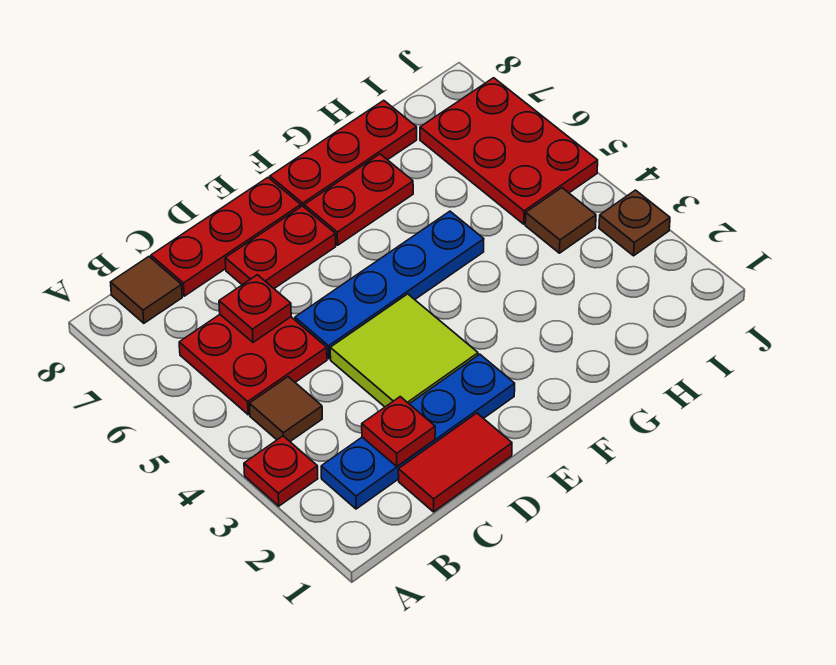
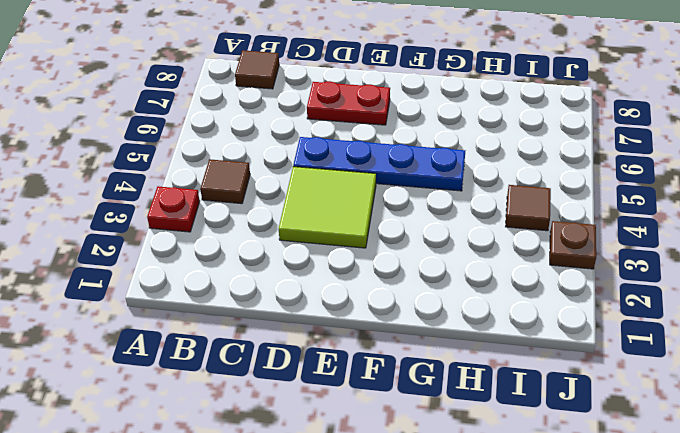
none -> blue 1x4 plate [321,354,515,509]
none -> red 2x2 plate [179,315,327,415]
none -> red 1x2 tile [398,413,512,512]

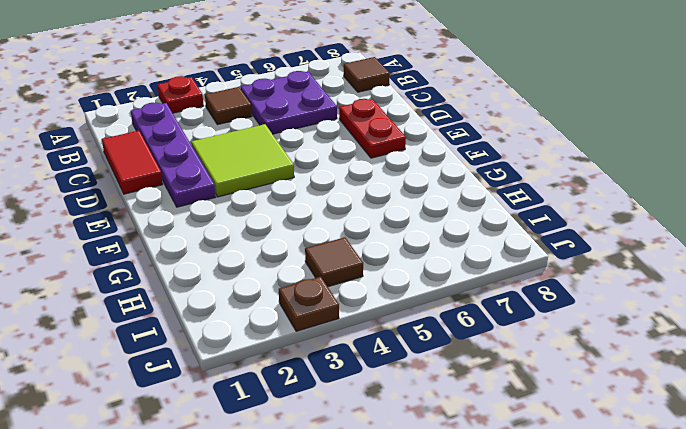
purple 1x4 plate [131,102,215,207] -> blue 1x4 plate [321,354,515,509]
purple 2x2 plate [241,71,337,134] -> red 2x2 plate [179,315,327,415]
none -> red 1x3 plate [151,177,301,296]
none -> blue 1x4 plate [295,211,484,359]
none -> red 1x2 plate [304,154,413,245]

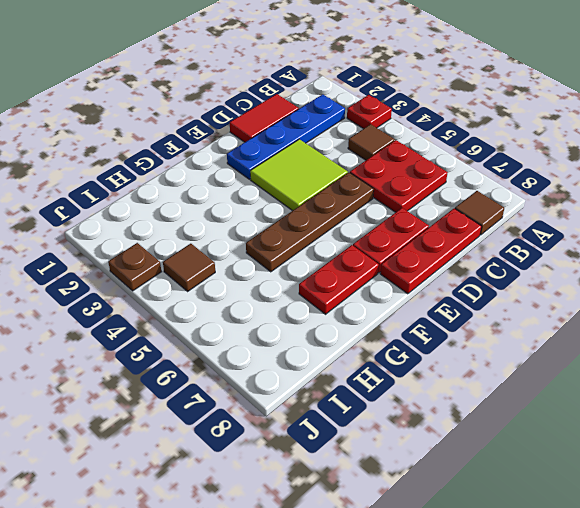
brown 1x4 plate [246,172,374,272] -> blue 1x4 plate [295,211,484,359]
none -> red 1x3 plate [270,100,417,207]
none -> red 2x3 plate [420,78,598,224]
none -> red 1x1 plate [362,397,435,466]

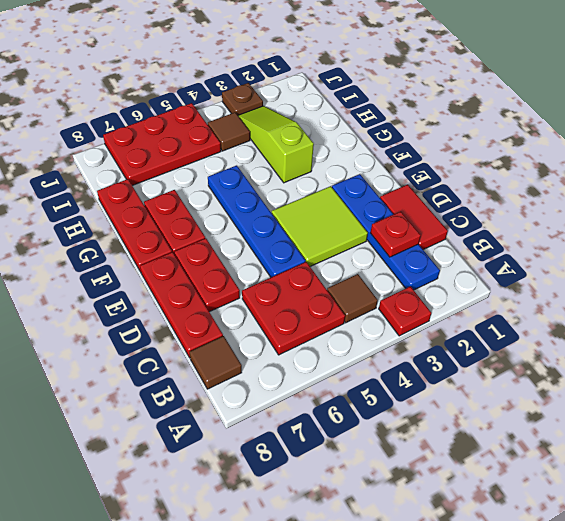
lime 1x3 slope [238,106,314,183] -> none
none -> red 1x1 plate [219,275,291,342]

